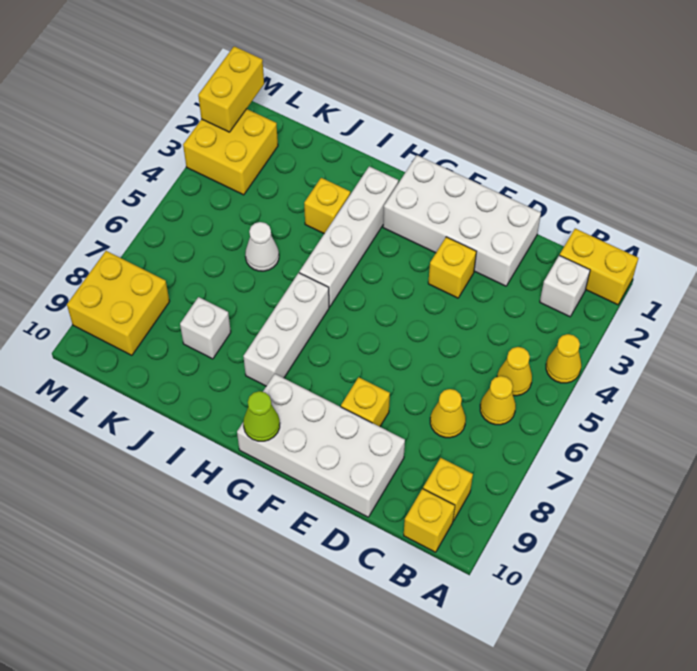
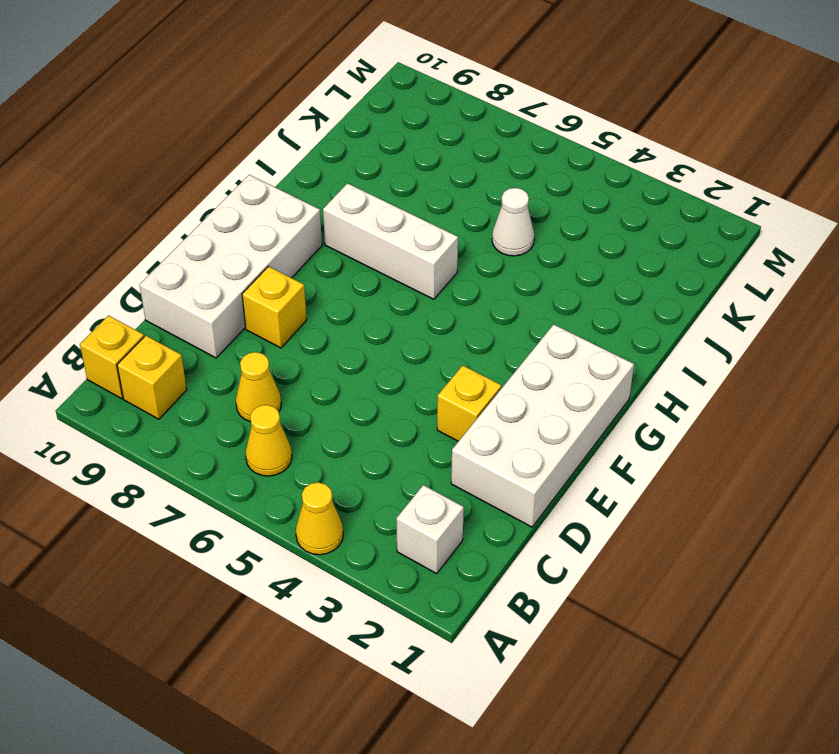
none -> yellow 1x2 brick [560,229,638,305]
none -> yellow 1x1 cone [497,347,532,396]
none -> white 1x4 brick [299,166,398,307]

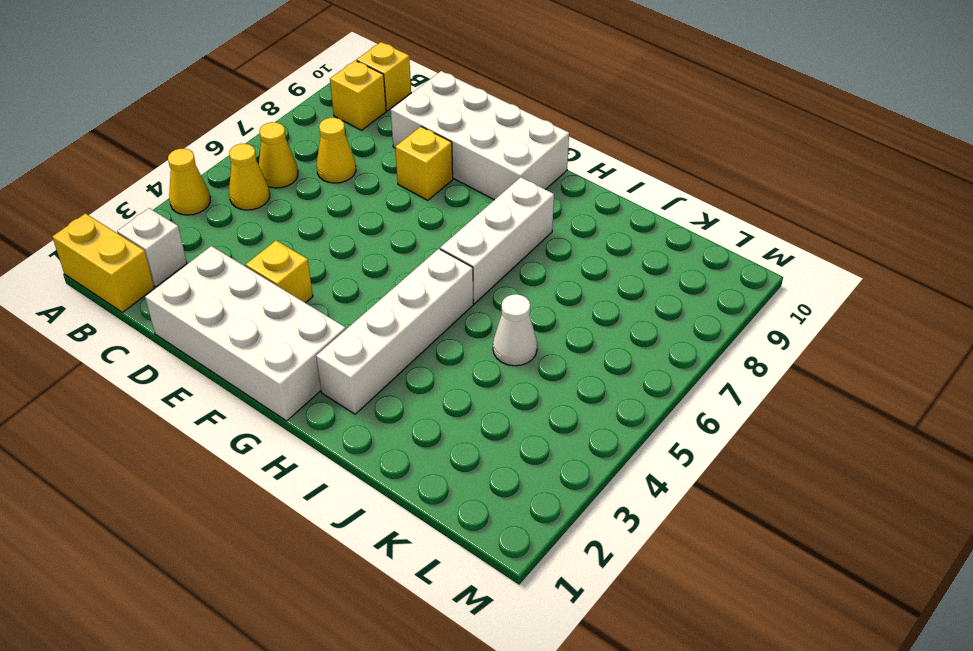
none -> yellow 1x1 brick [304,178,350,233]
none -> white 1x1 brick [180,297,231,359]
none -> yellow 2x2 brick [183,109,278,195]

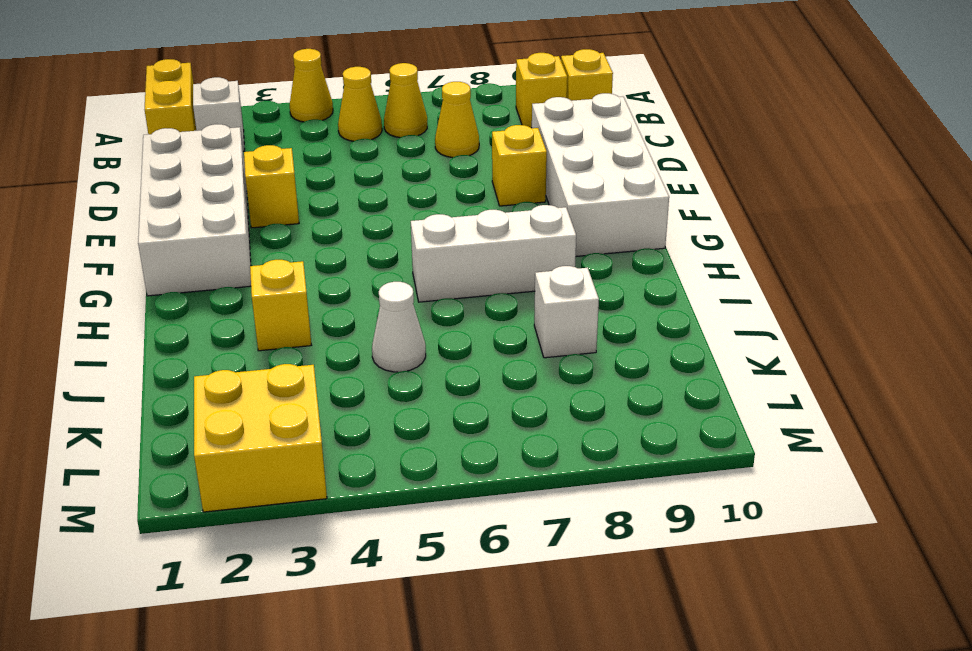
none -> white 1x4 brick [299,166,398,307]
none -> yellow 2x2 brick [67,251,170,355]
none -> lime 1x1 cone [243,391,280,441]

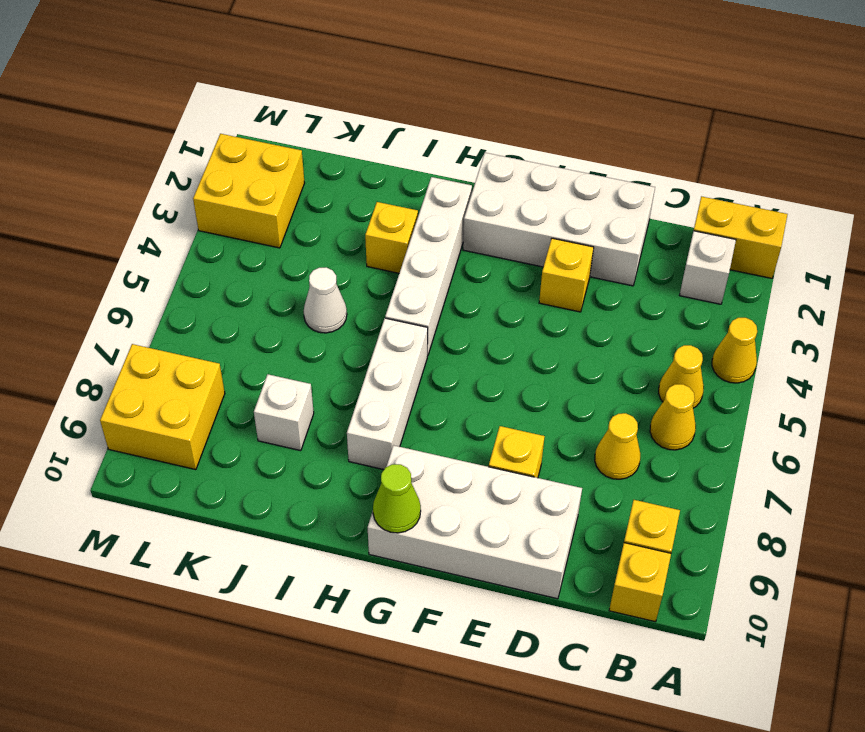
none -> yellow 1x2 brick [198,46,264,132]

